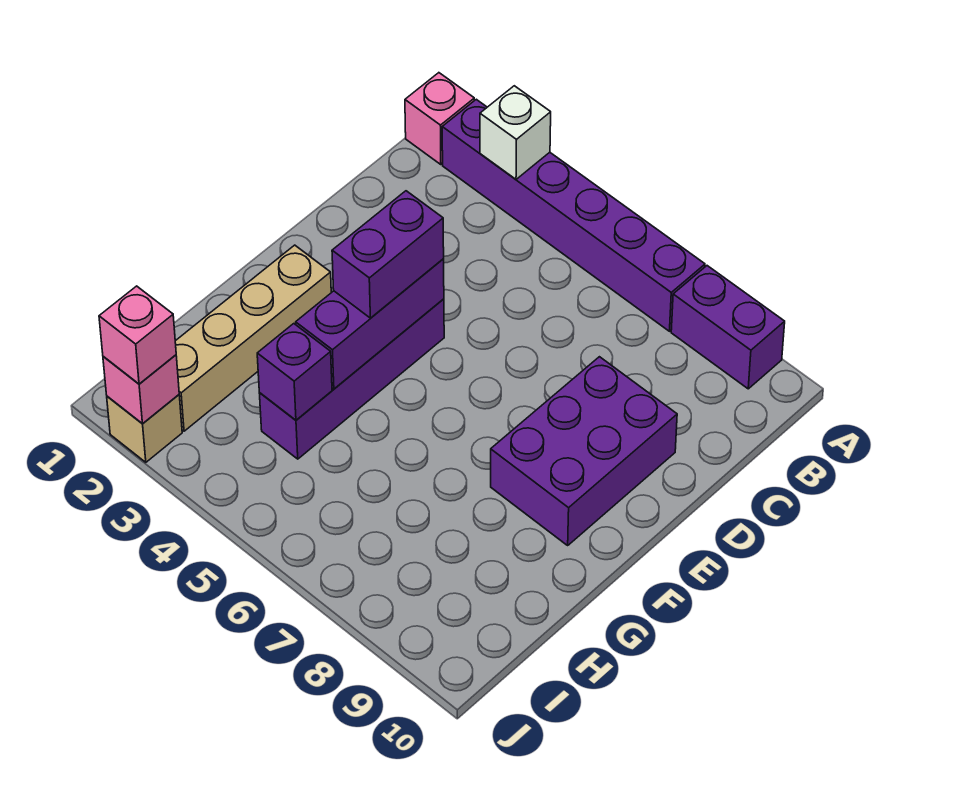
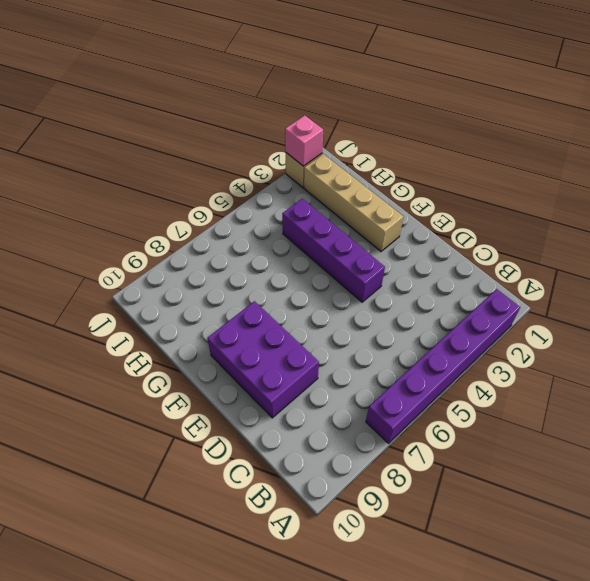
none -> pink 1x1 brick [405,73,474,165]
none -> purple 1x2 brick [671,266,785,389]
none -> white 1x1 brick [480,86,551,179]

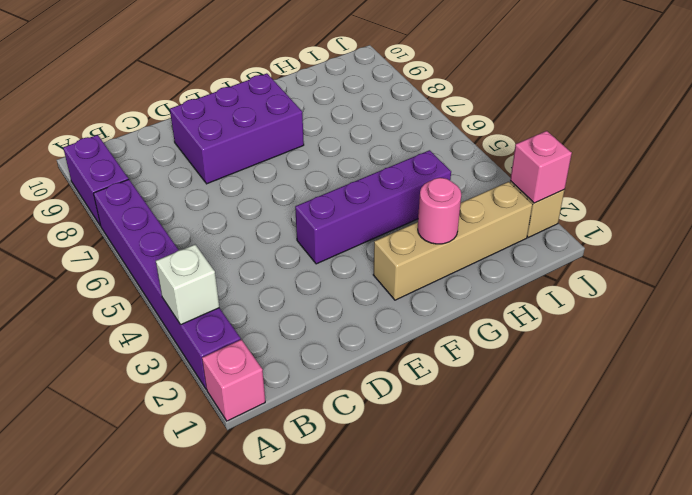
pink 1x1 round brick [418,178,461,244] -> none
none -> purple 1x3 brick [296,259,444,389]
none -> purple 1x1 brick [257,324,332,420]
none -> purple 1x2 brick [332,191,444,318]

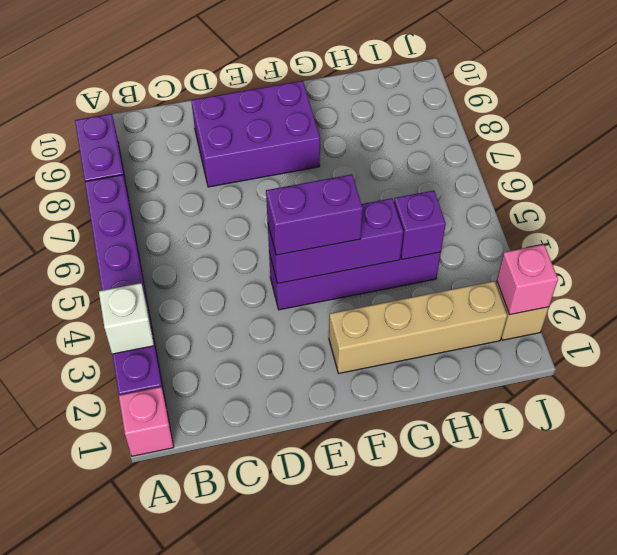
none -> pink 1x1 brick [99,286,176,384]

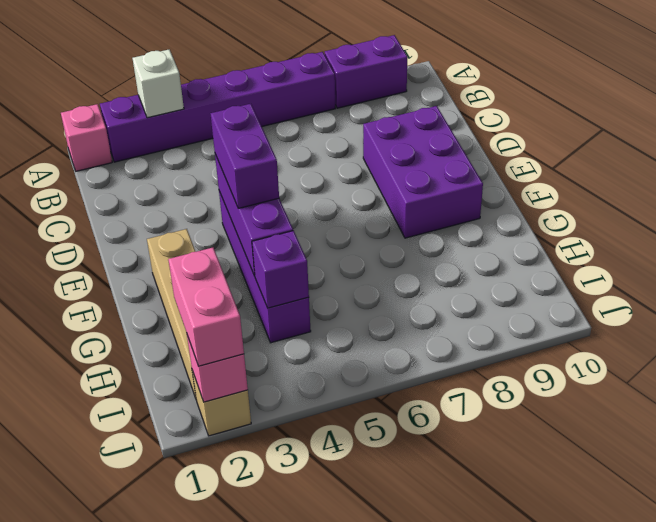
pink 1x2 brick [168,248,244,366] -> pink 1x1 brick [99,286,176,384]

